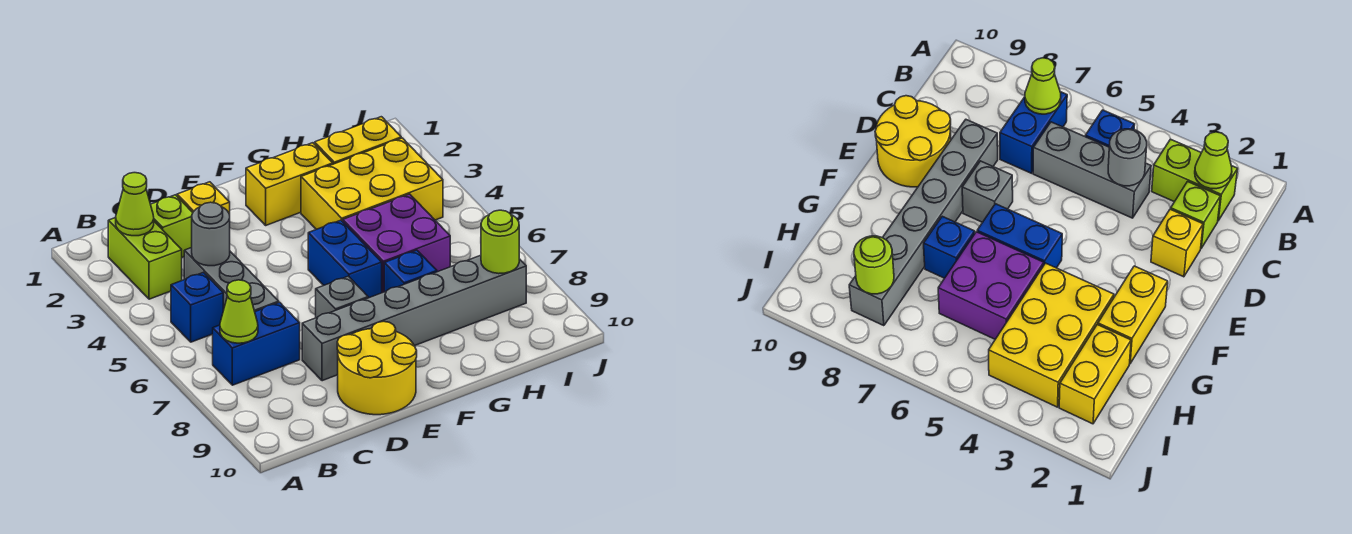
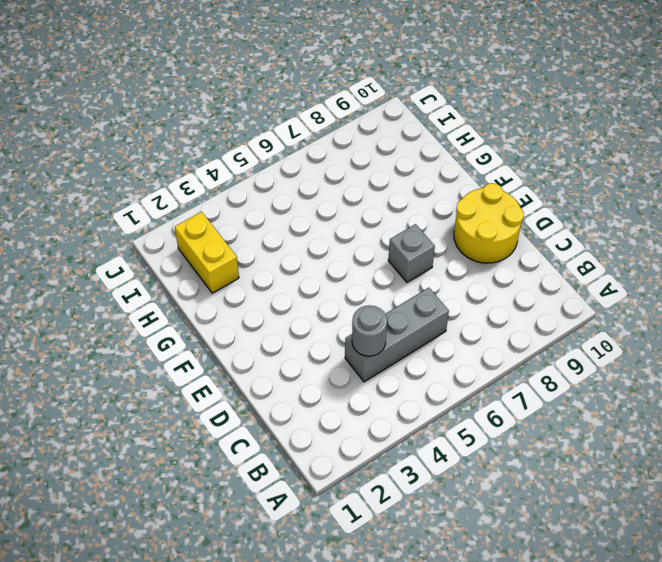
none -> lime 1x2 brick [108,218,182,299]
none -> blue 1x1 brick [171,272,223,342]
none -> blue 1x2 brick [212,302,300,385]

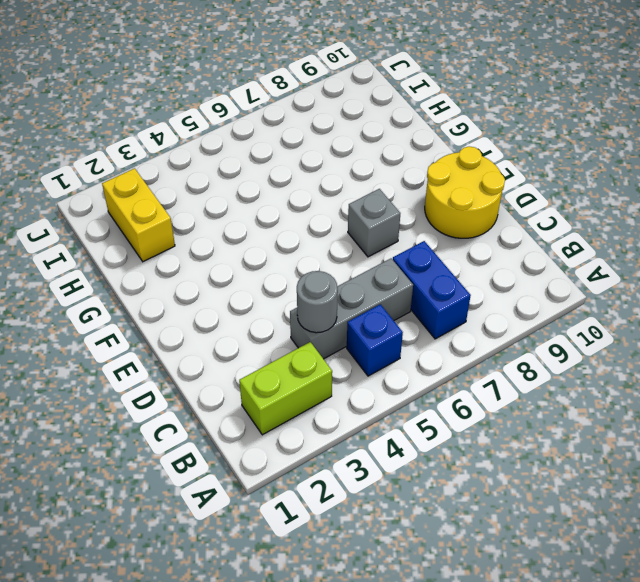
none -> lime 1x1 brick [151,195,193,257]
none -> yellow 1x1 brick [177,182,230,215]
none -> grey 1x6 brick [302,255,526,381]

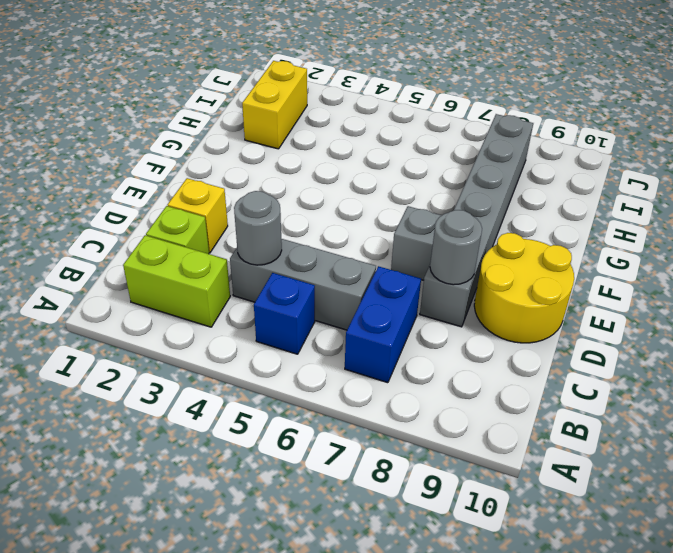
grey 1x1 round brick [430,210,482,285] -> none
none -> yellow 1x2 brick [246,143,333,225]
none -> blue 1x2 brick [308,220,382,298]
none -> yellow 2x3 brick [301,138,443,229]

